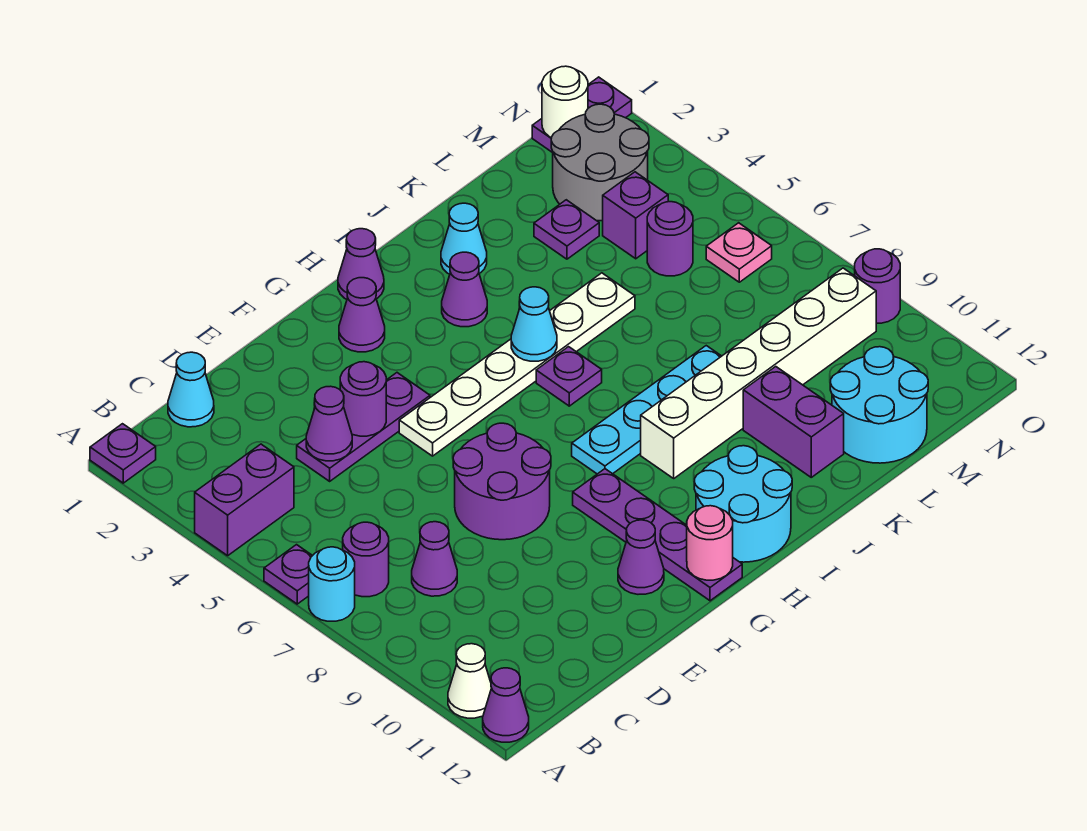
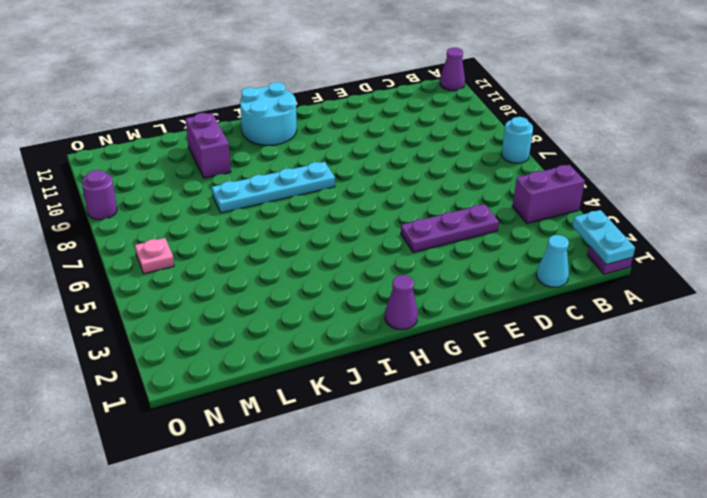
cyan 1x2 plate [573,210,635,264] -> none
none -> purple 1x1 plate [264,545,312,604]
none -> white 1x1 cone [448,644,491,718]
none -> purple 1x1 round brick [343,522,389,597]
none -> purple 1x1 cone [412,522,457,596]

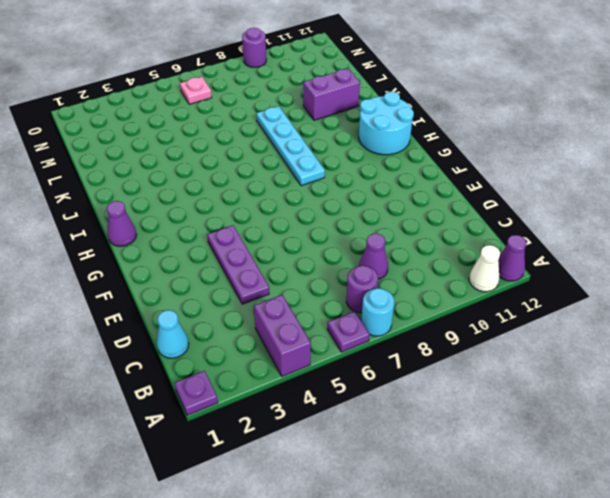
none -> purple 2x2 round brick [453,423,551,540]
none -> white 1x6 plate [399,273,635,456]
none -> purple 1x1 cone [618,520,664,594]
none -> purple 1x1 cone [339,278,385,352]

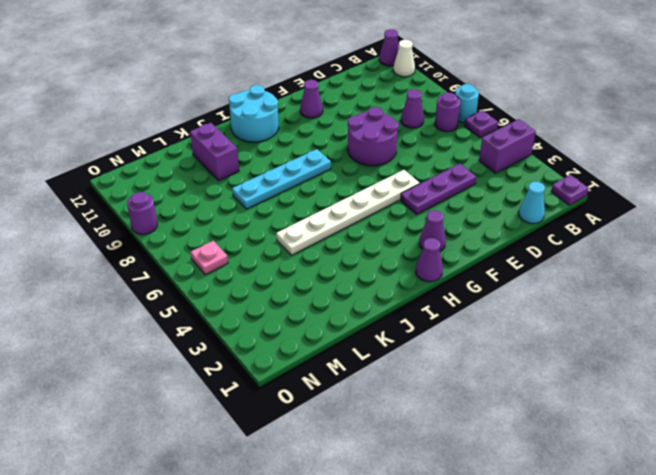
none -> purple 1x4 plate [573,469,742,601]
none -> purple 1x1 cone [442,252,487,327]
none -> purple 1x1 plate [536,347,602,406]
none -> white 1x6 brick [641,268,876,478]

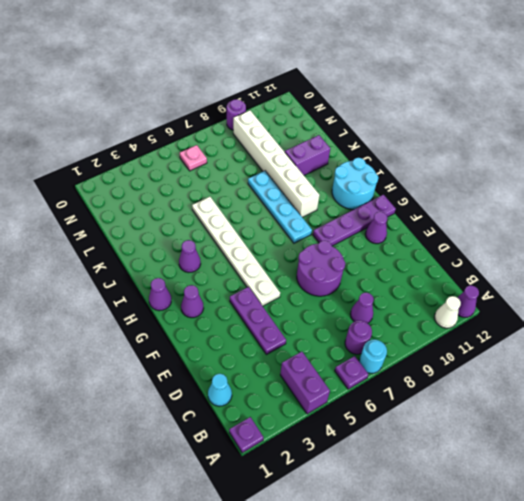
none -> purple 1x1 plate [536,347,602,406]
none -> cyan 1x1 cone [441,203,487,274]
none -> purple 1x1 plate [534,200,599,259]
none -> cyan 2x2 round brick [830,347,928,463]

